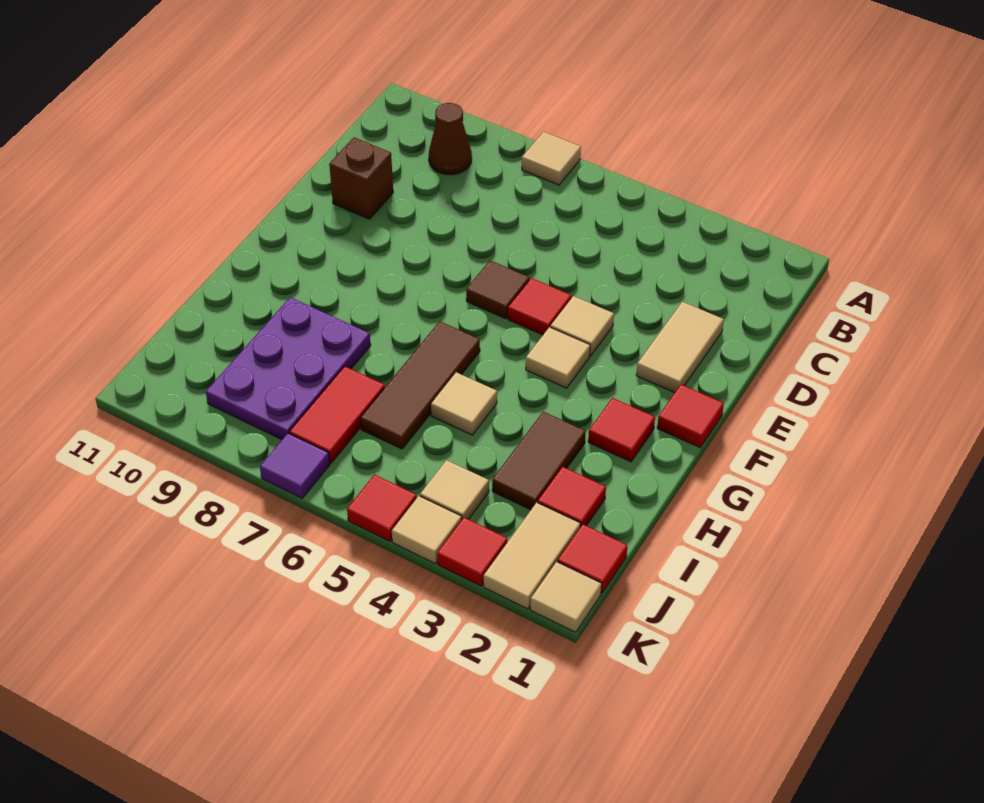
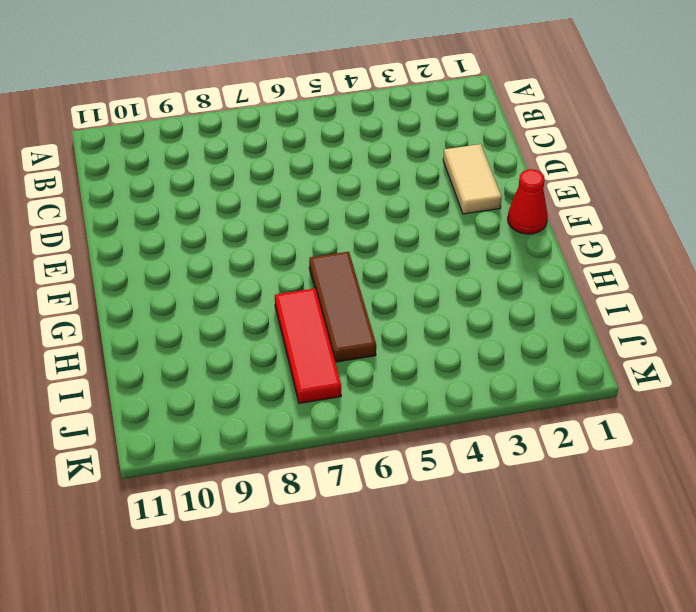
red 1x1 cone [508,169,548,234] -> red 1x1 tile [657,385,724,447]
red 1x3 tile [275,289,341,403] -> red 1x2 tile [289,366,385,463]
none -> tan 1x1 tile [522,132,581,185]
none -> brown 1x1 cone [429,103,472,175]
none -> brown 1x1 brick [329,137,393,219]

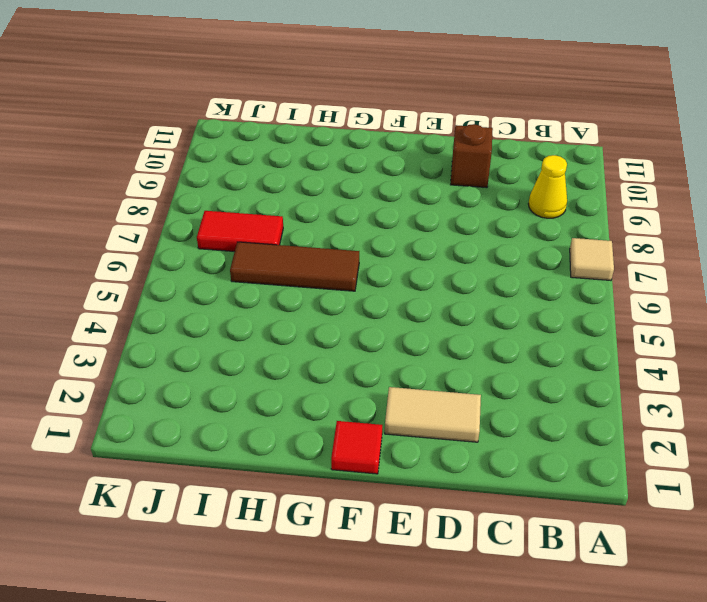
yellow 1x1 cone [528,155,567,218] -> brown 1x1 cone [429,103,472,175]
none -> tan 1x1 tile [550,296,614,356]
none -> red 1x1 tile [508,278,571,335]
none -> brown 1x1 tile [466,260,529,319]

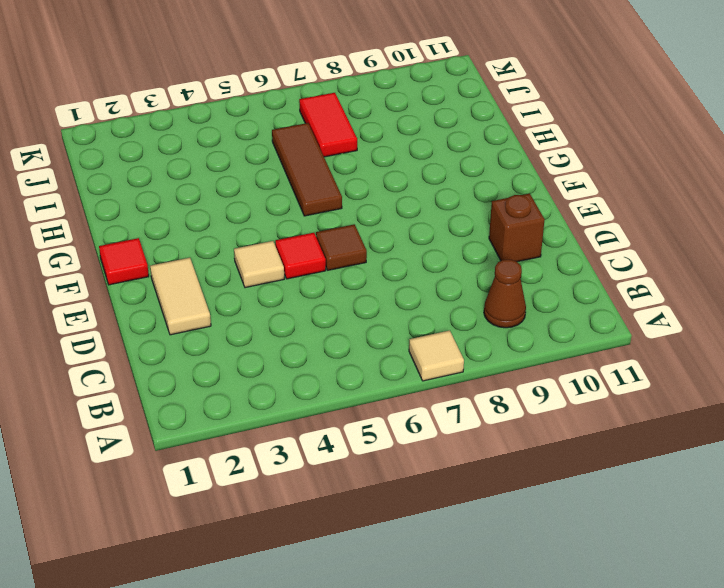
none -> tan 1x1 tile [526,327,590,388]
none -> red 1x1 tile [588,398,655,462]
none -> brown 1x2 tile [492,412,586,510]

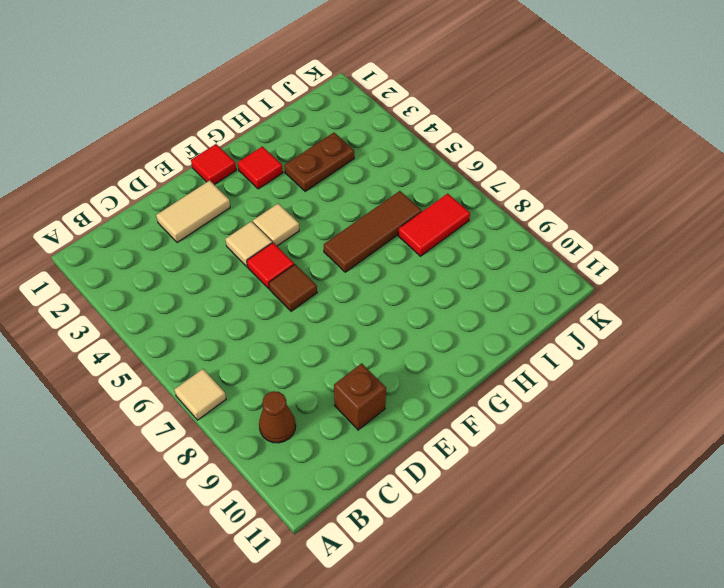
brown 1x2 plate [285,133,354,191] -> brown 1x2 tile [492,412,586,510]
none -> tan 1x1 tile [431,372,497,435]
none -> purple 2x3 plate [206,297,371,439]
none -> red 1x1 tile [538,467,606,527]

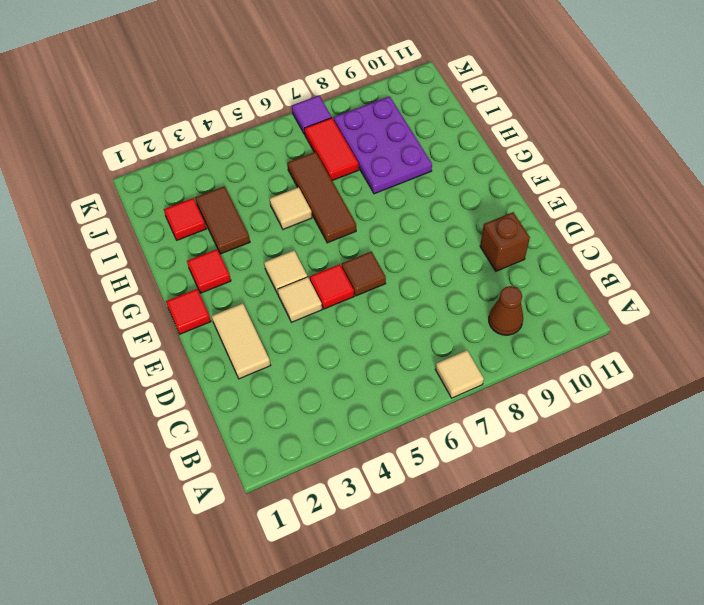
none -> red 1x1 tile [558,524,627,593]
none -> tan 1x2 tile [483,502,580,609]
none -> tan 1x1 tile [420,460,489,519]

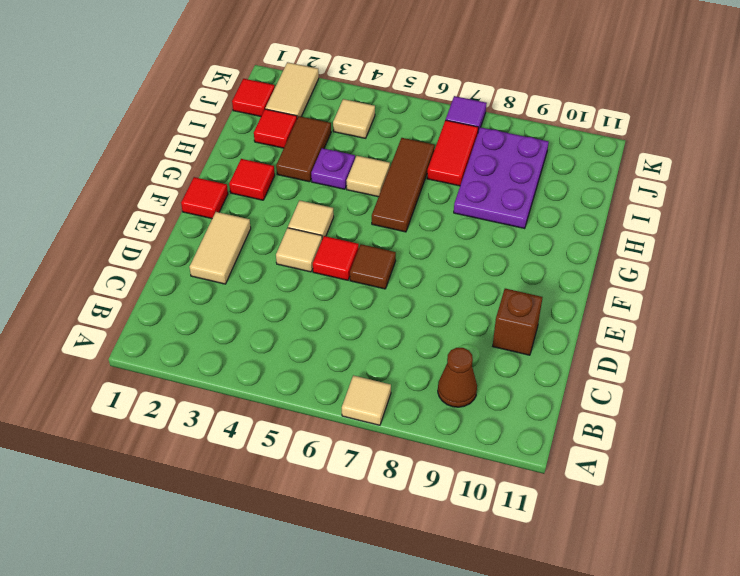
purple 1x1 plate [311,148,355,189] -> none
none -> tan 1x1 tile [530,562,602,632]
none -> red 1x1 tile [437,518,507,586]
none -> tan 1x1 tile [392,496,462,563]

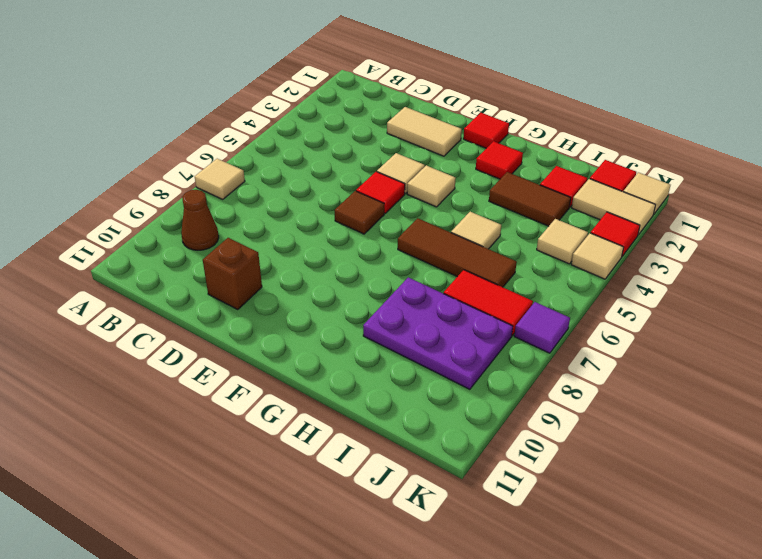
none -> red 1x1 tile [347,475,417,541]

